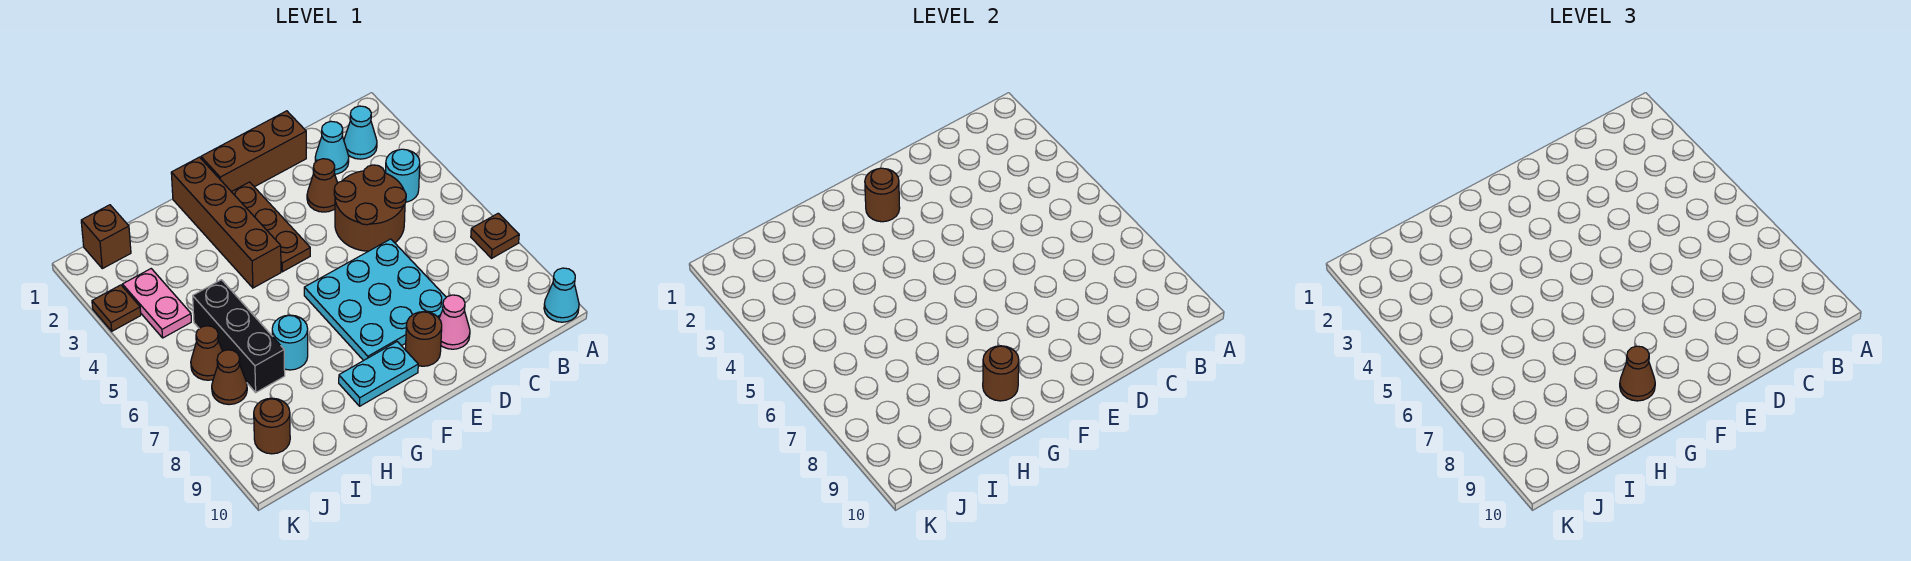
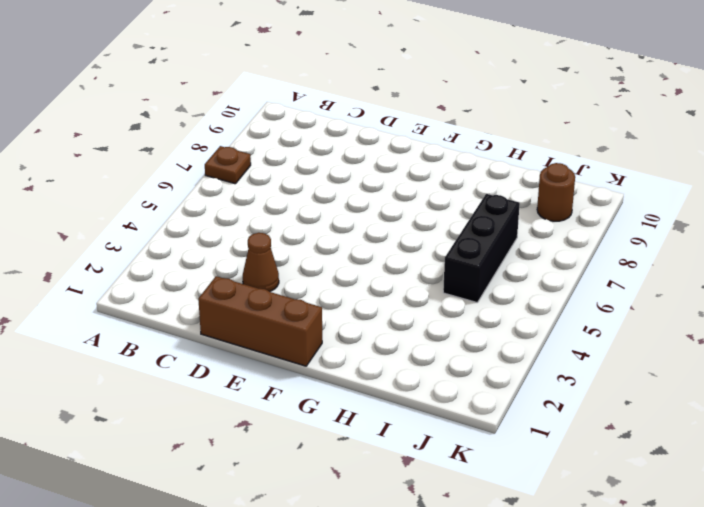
none -> cyan 1x1 cone [544,268,579,322]
none -> cyan 1x1 cone [344,106,377,159]
none -> cyan 1x1 round brick [386,149,420,202]

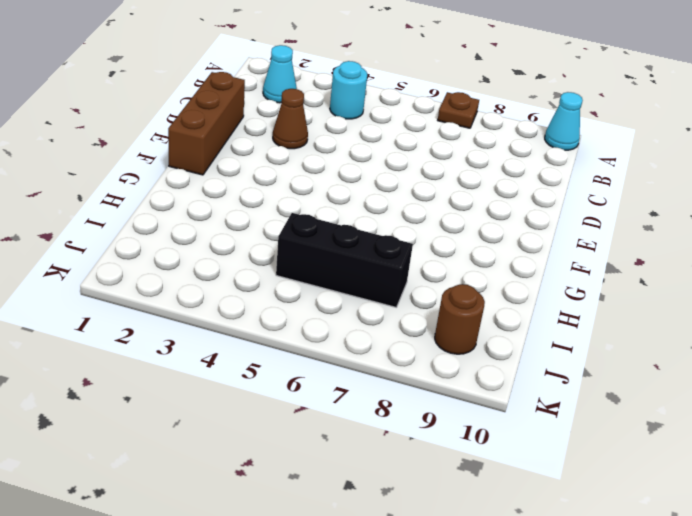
none -> cyan 1x1 cone [315,121,349,174]
none -> brown 2x2 round brick [334,165,406,251]
none -> cyan 3x3 plate [304,239,446,361]

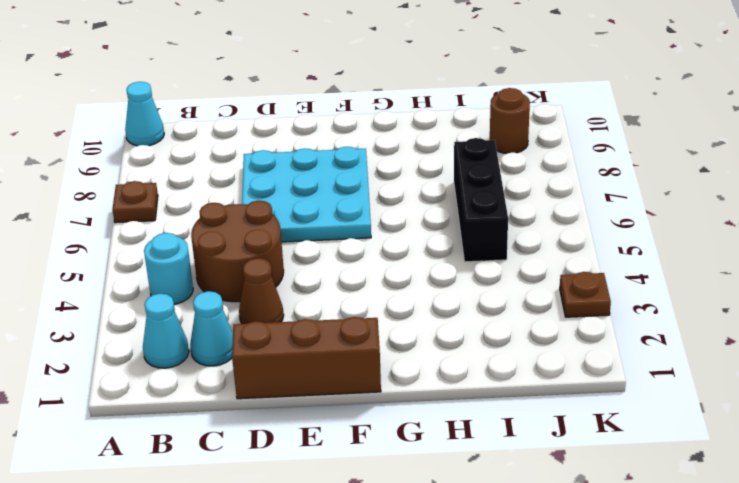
none -> pink 1x1 cone [439,295,470,349]
none -> brown 1x1 round brick [406,312,442,366]
none -> brown 1x3 plate [232,182,310,272]

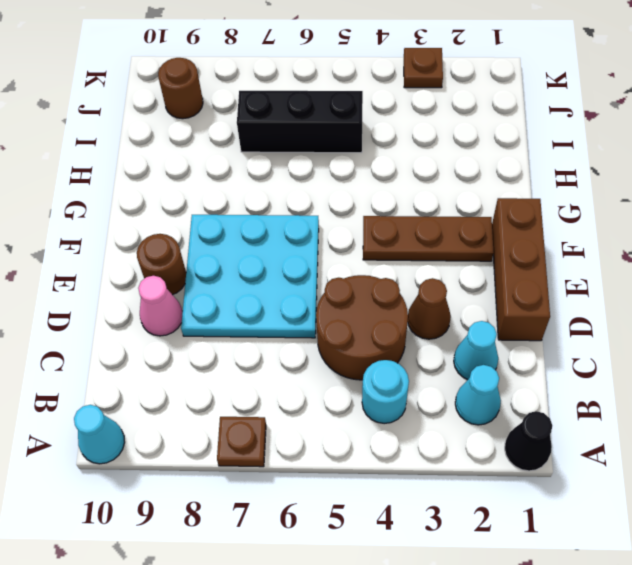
black 1x1 cone [505,411,552,471] -> none
none -> cyan 1x2 plate [339,342,418,406]
none -> brown 1x4 brick [171,157,281,288]
none -> cyan 1x1 round brick [272,315,308,370]

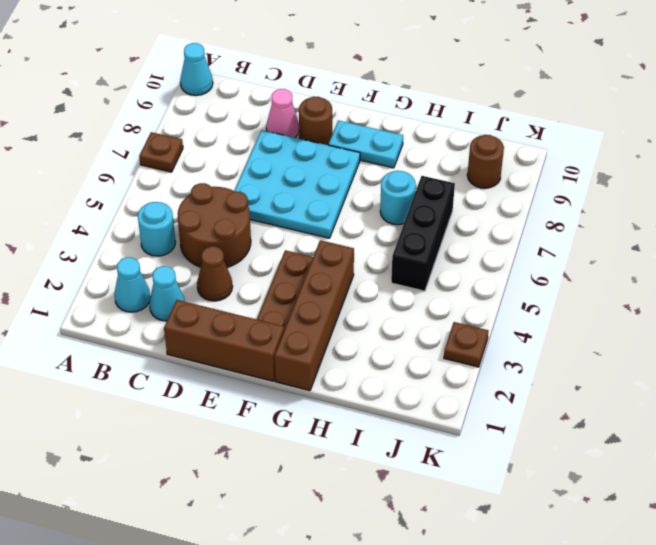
none -> brown 1x1 brick [81,205,131,269]
none -> pink 1x2 plate [123,269,191,338]
none -> brown 1x1 cone [191,326,222,380]

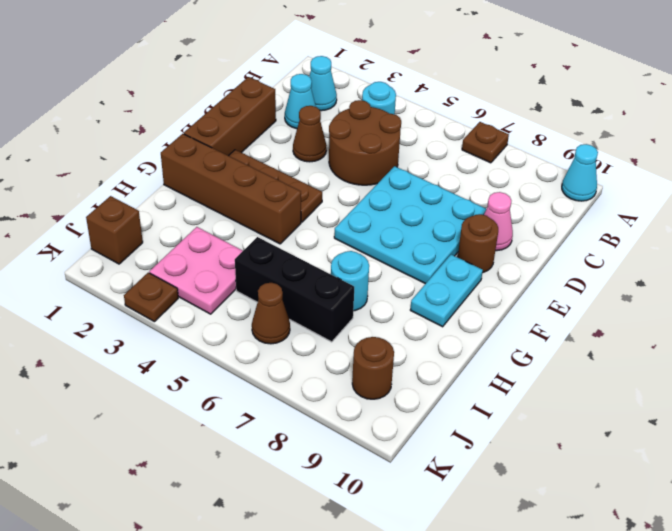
pink 2x2 plate [149,227,243,314] -> pink 1x2 plate [123,269,191,338]
none -> brown 1x1 cone [212,350,247,405]
none -> brown 1x1 round brick [865,168,900,222]
none -> brown 1x1 round brick [983,346,1019,401]

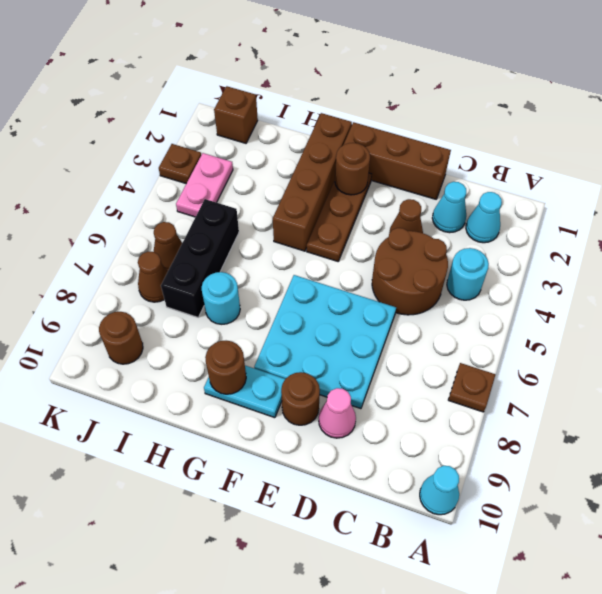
none -> brown 1x1 cone [1620,346,1655,401]

